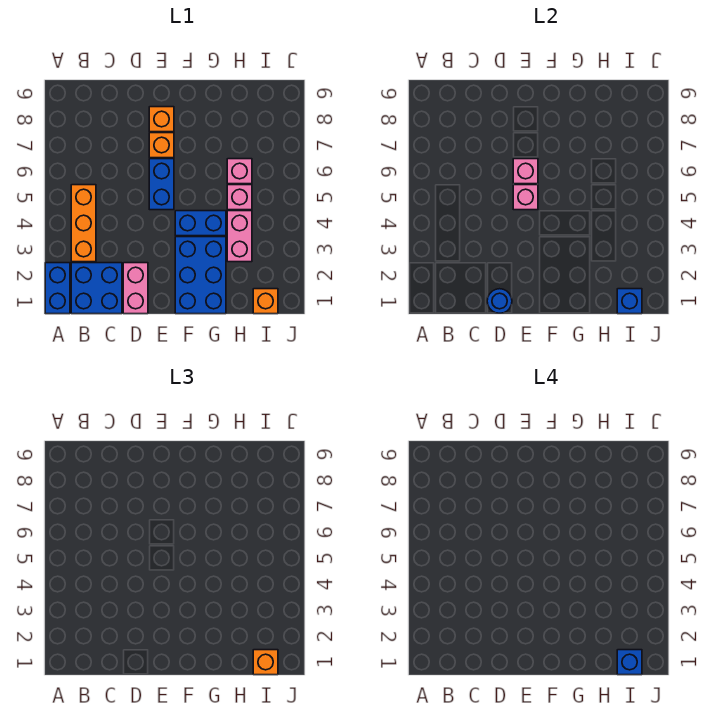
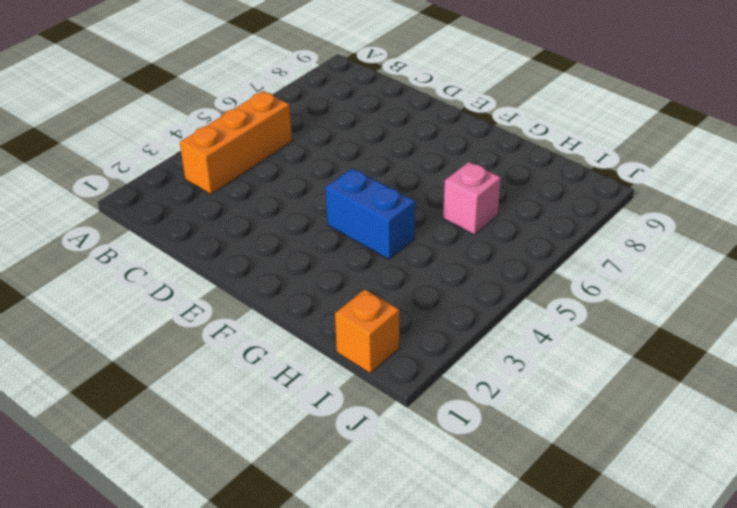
none -> blue 1x2 brick [45,263,70,314]
none -> blue 2x2 brick [71,263,122,314]
none -> pink 1x2 brick [123,263,148,314]

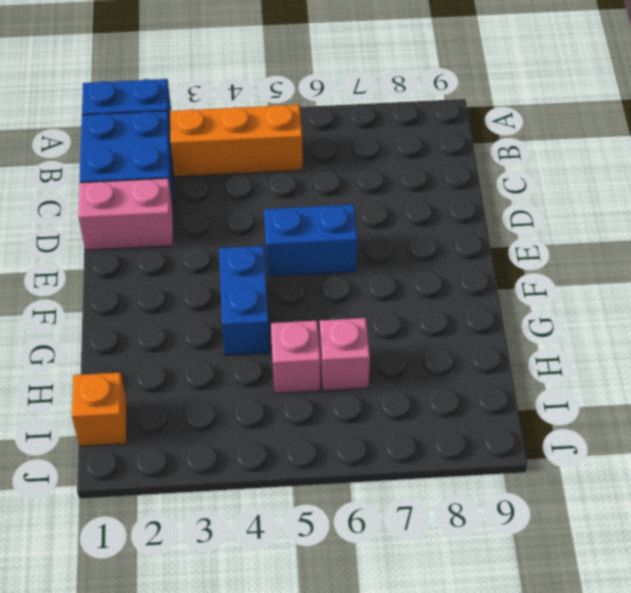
none -> orange 1x1 brick [149,133,174,158]
none -> orange 1x1 brick [149,107,174,132]
none -> blue 2x3 brick [175,237,226,314]

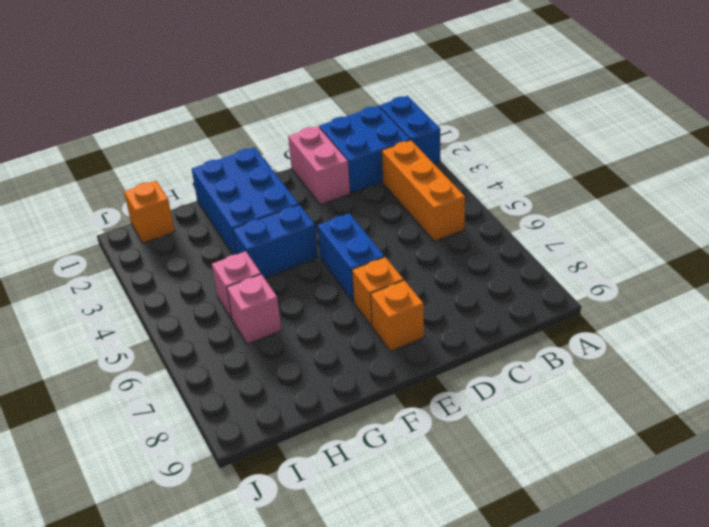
none -> pink 1x2 brick [227,211,252,262]
none -> blue 1x1 round brick [487,289,512,313]
none -> pink 1x1 brick [513,185,538,210]

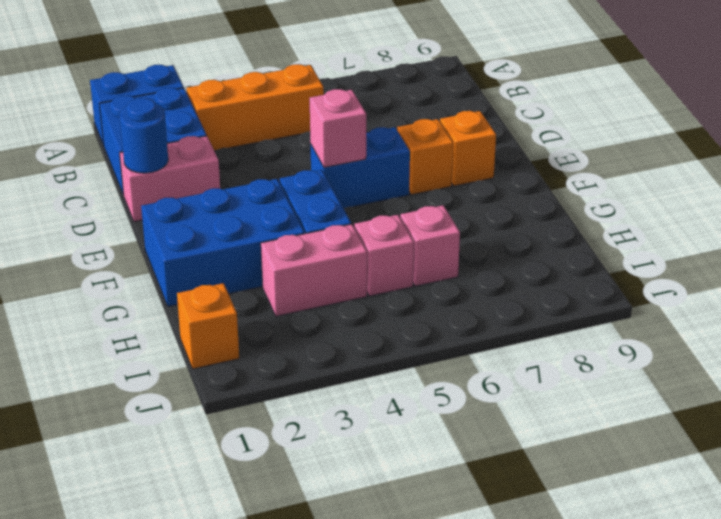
none -> pink 1x1 brick [513,159,538,184]
none -> blue 1x1 brick [617,289,642,314]
none -> orange 1x1 brick [253,650,278,675]

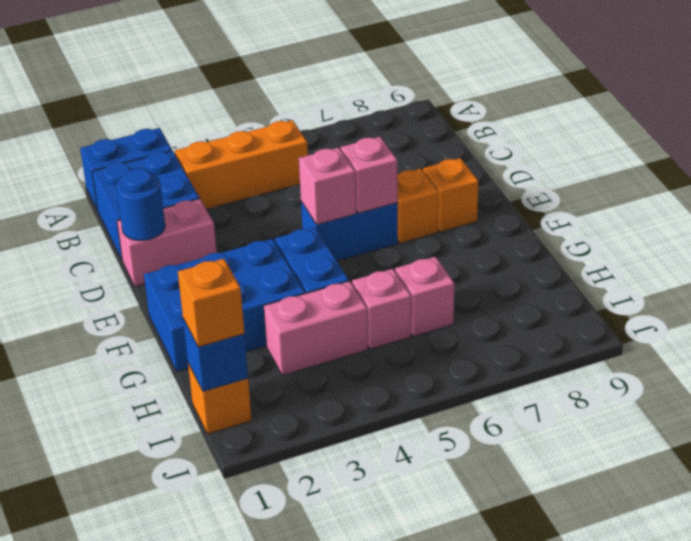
none -> blue 1x1 brick [617,650,642,675]

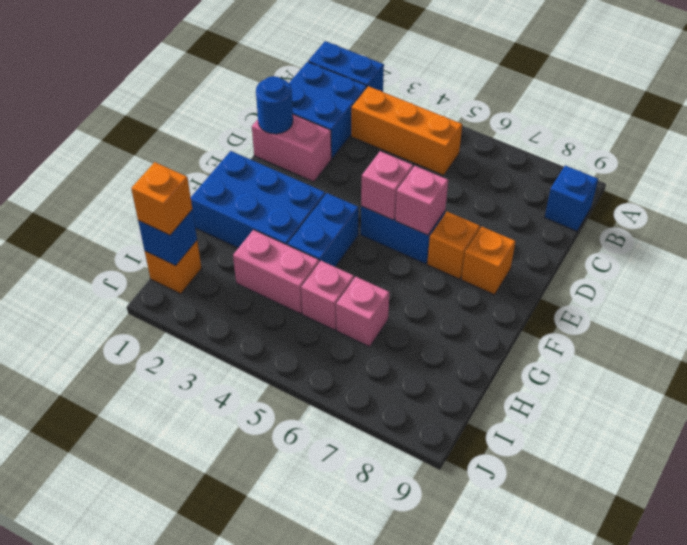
blue 1x1 brick [545,165,598,231] -> blue 1x1 brick moved to [617,650,642,675]

